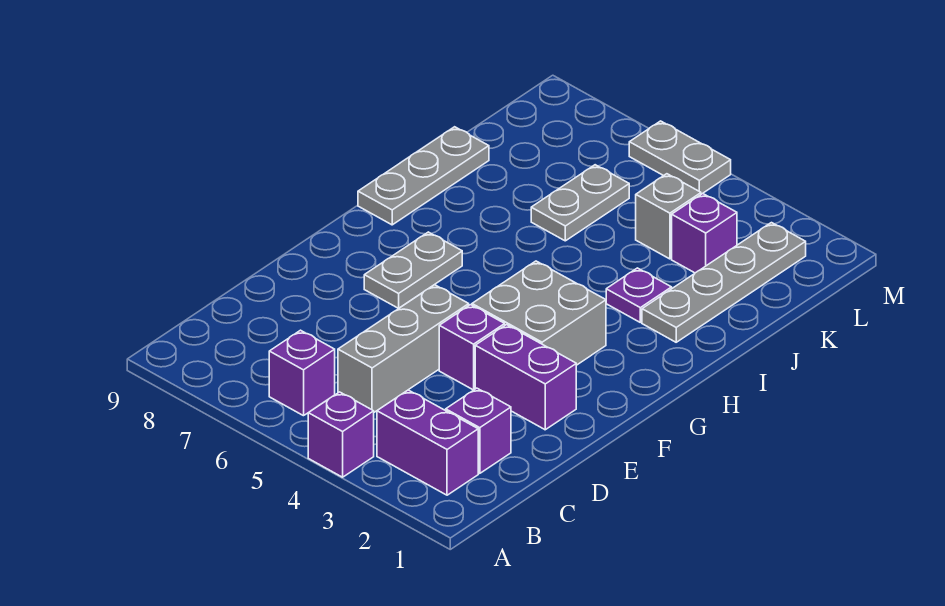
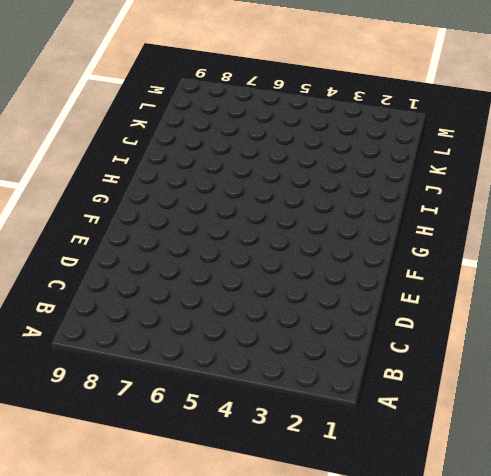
none -> purple 1x1 brick [308,392,374,477]
none -> purple 1x2 brick [377,390,478,495]
none -> purple 1x1 brick [269,330,335,416]

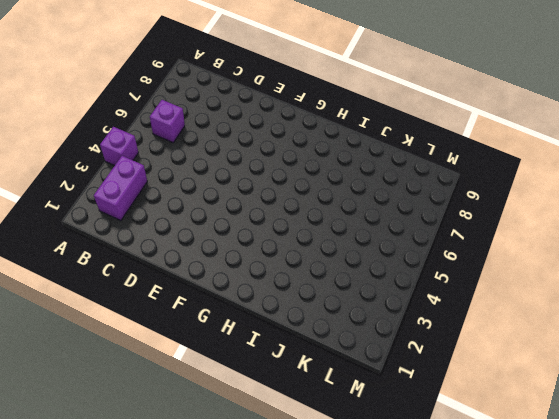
none -> purple 1x1 brick [446,388,511,473]
none -> grey 1x3 brick [338,285,469,412]
none -> purple 1x2 brick [475,325,576,430]

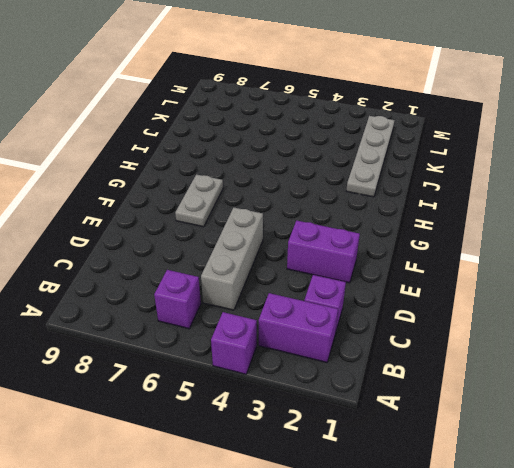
none -> purple 1x1 brick [439,305,505,390]
none -> grey 2x2 brick [472,261,606,365]
none -> grey 1x3 plate [358,127,489,225]

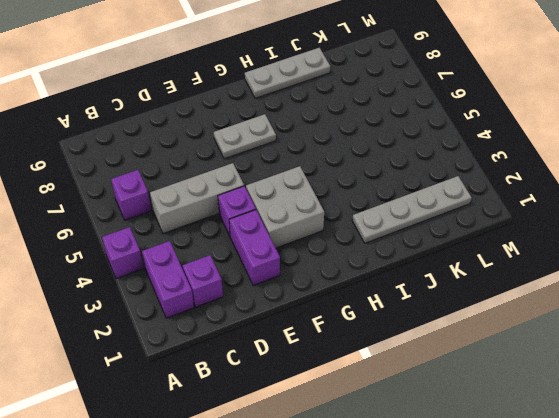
none -> purple 1x1 plate [606,268,672,322]
none -> grey 1x2 plate [531,165,629,241]
none -> purple 1x1 brick [672,194,737,273]

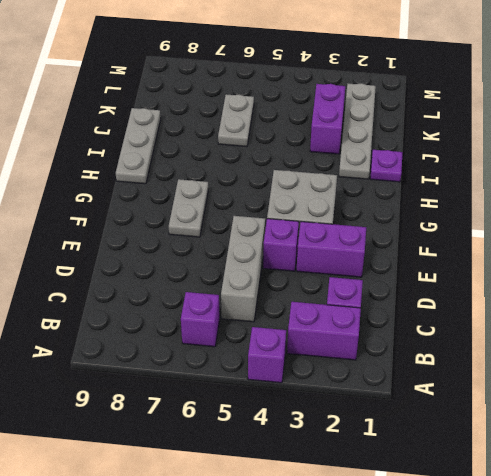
purple 1x1 plate [370,150,402,182] -> purple 1x1 plate moved to [606,268,672,322]
purple 1x2 brick [310,84,345,154] -> purple 1x1 brick [672,194,737,273]
none -> grey 1x1 brick [636,174,701,259]
none -> grey 1x2 plate [629,121,731,194]

